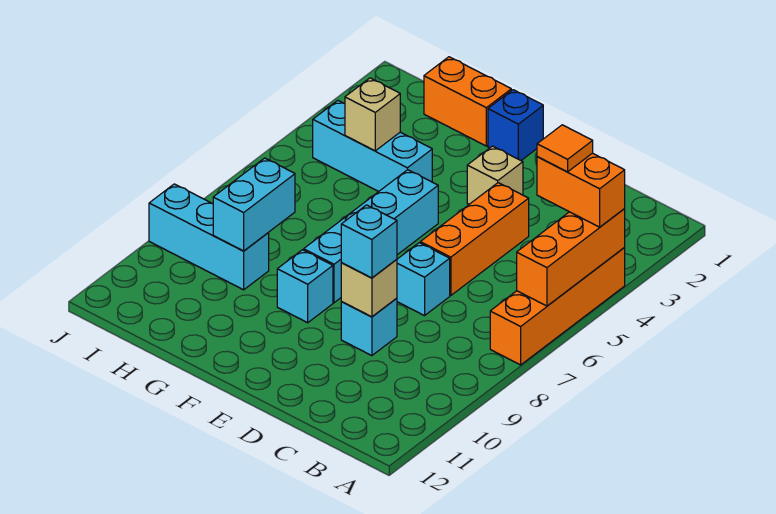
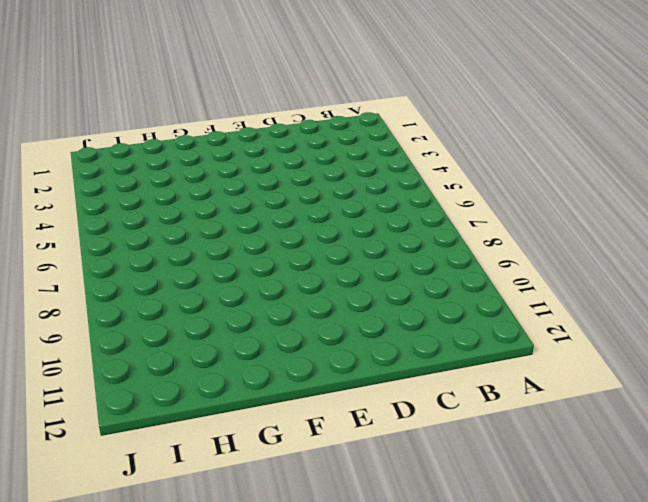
none -> orange 1x4 brick [490,248,625,365]
none -> orange 1x3 brick [420,183,529,296]
none -> cyan 1x1 brick [397,243,450,316]

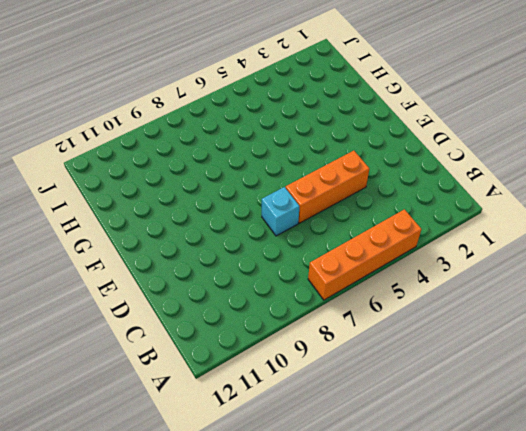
none -> cyan 1x1 brick [341,298,397,356]
none -> tan 1x1 brick [467,146,523,204]
none -> blue 1x1 brick [488,90,543,160]

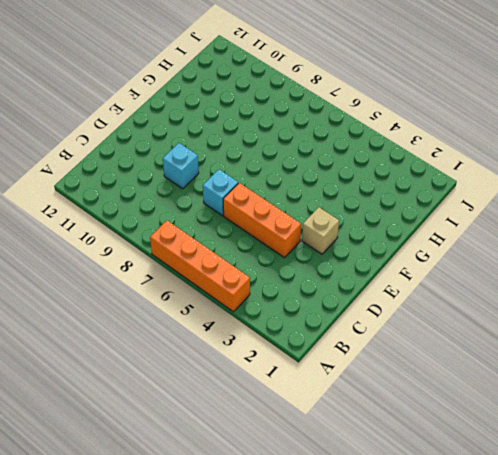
none -> blue 1x1 brick [488,90,543,160]
none -> cyan 1x4 brick [304,170,438,303]
none -> cyan 1x1 brick [277,250,333,323]

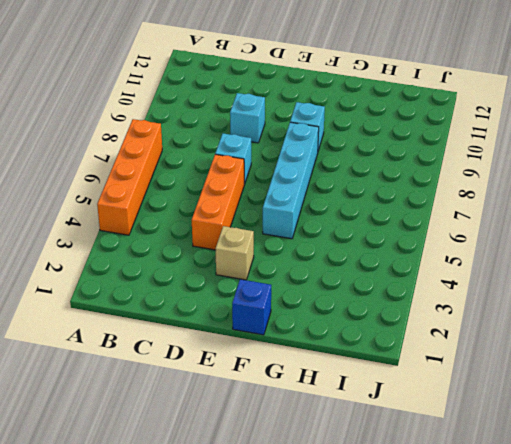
none -> orange 1x2 brick [424,57,511,146]
none -> cyan 1x3 brick [313,101,432,192]
none -> cyan 1x3 brick [149,184,269,290]

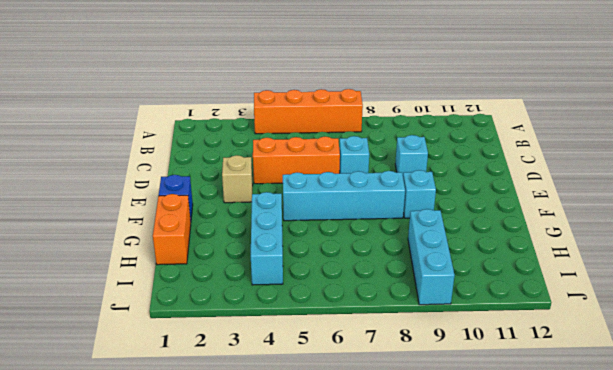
none -> orange 1x3 brick [517,209,625,306]
none -> tan 1x1 brick [341,259,397,317]
none -> tan 1x1 brick [345,78,400,151]

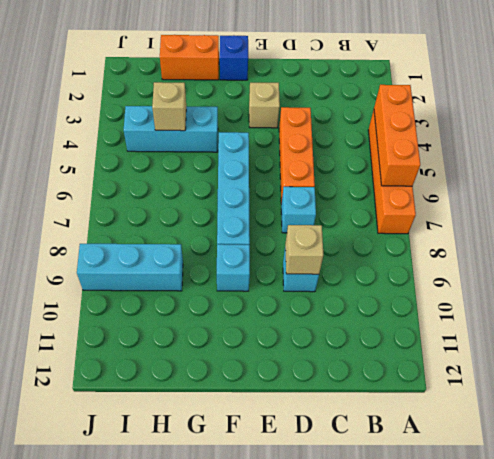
none -> cyan 1x2 brick [213,158,295,251]
none -> orange 1x2 brick [537,153,625,227]
none -> cyan 1x1 brick [341,205,397,278]

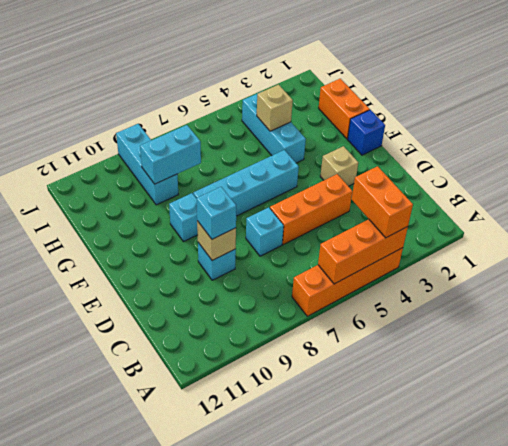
none -> orange 1x1 tile [537,125,593,172]

